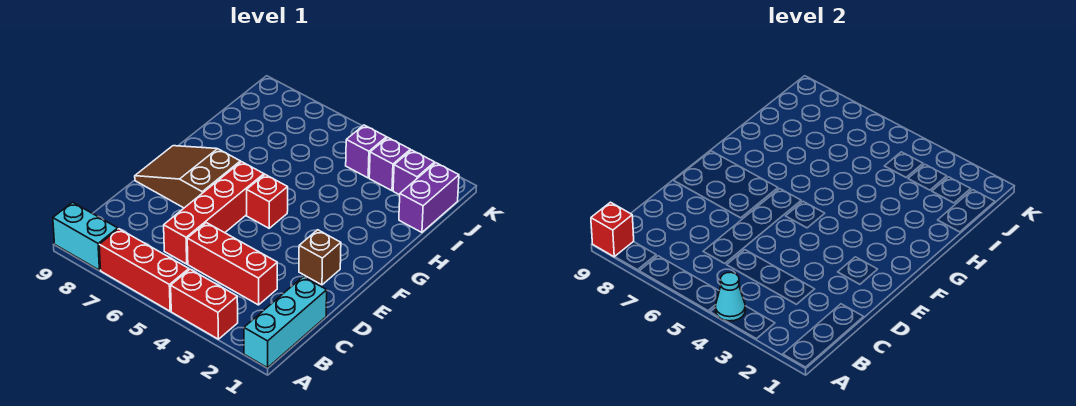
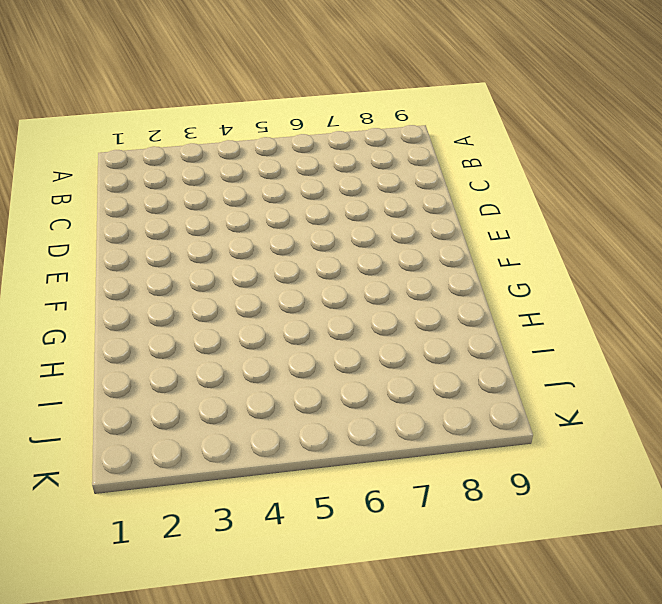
none -> cyan 1x3 brick [244,277,327,368]
none -> red 1x2 brick [171,269,238,339]
none -> red 1x3 brick [99,229,189,311]

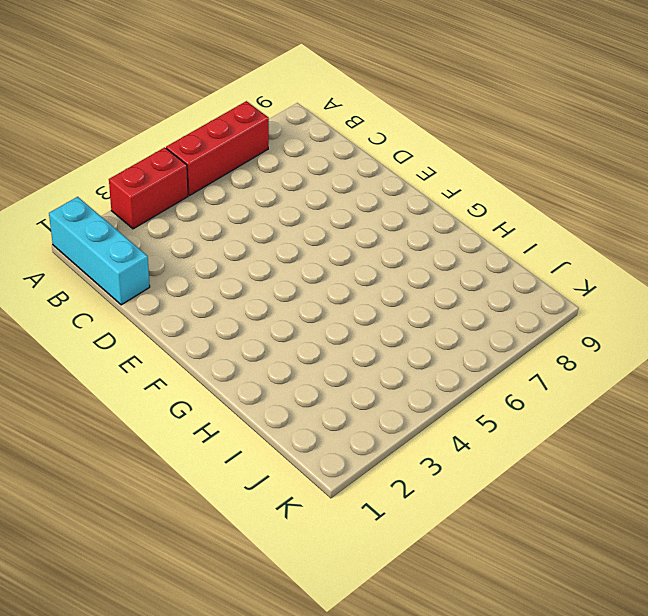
none -> cyan 1x2 brick [53,202,118,270]
none -> red 1x3 brick [187,223,277,305]
none -> red 1x4 brick [164,162,264,264]

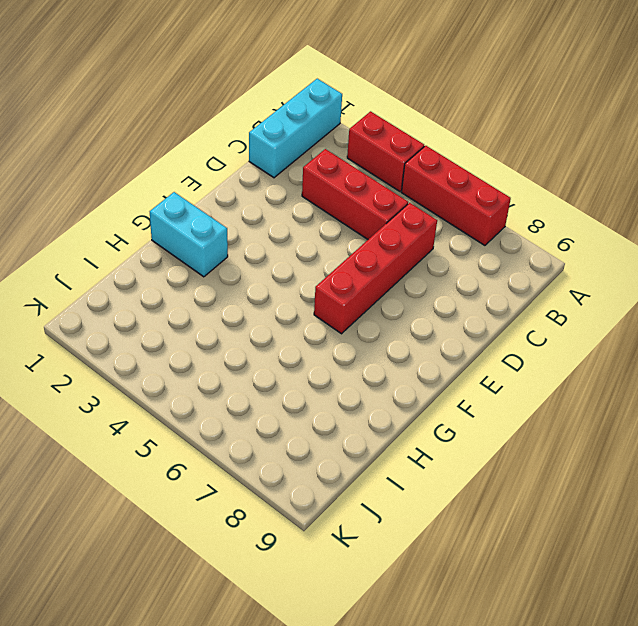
cyan 1x2 brick [150,192,228,277] -> cyan 1x2 brick moved to [53,202,118,270]
none -> brown 1x1 brick [299,230,341,285]
none -> brown 2x3 slope [135,146,240,208]
none -> red 1x1 brick [247,175,288,228]

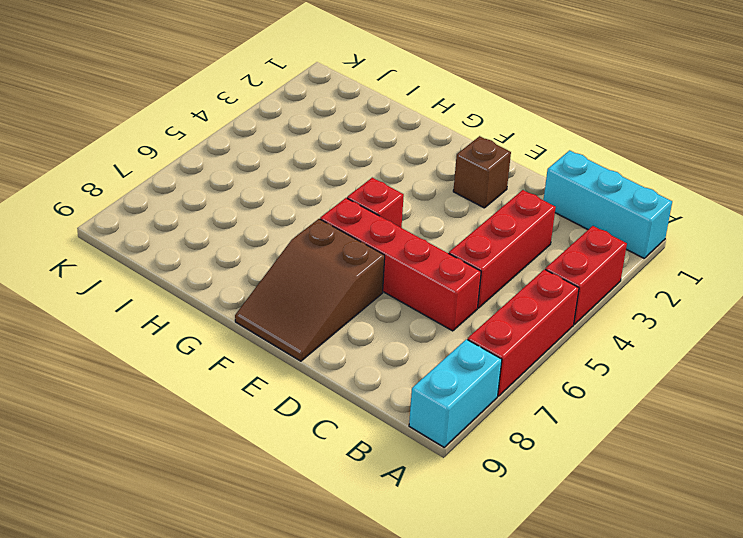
none -> purple 1x2 brick [399,163,459,232]
none -> purple 1x1 brick [393,150,435,195]
none -> purple 1x1 brick [369,137,410,191]

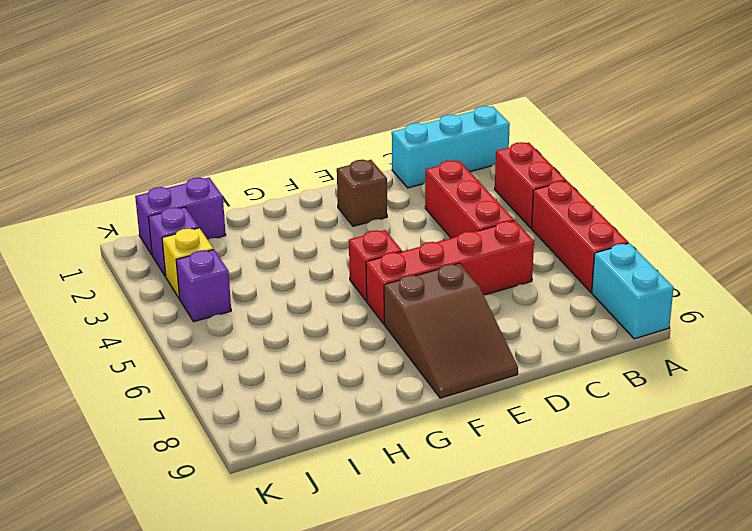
yellow 1x1 brick [162,228,213,299] -> purple 1x1 brick [369,137,410,191]
none -> cyan 1x1 cone [715,272,745,321]
none -> red 1x1 brick [591,202,634,257]

